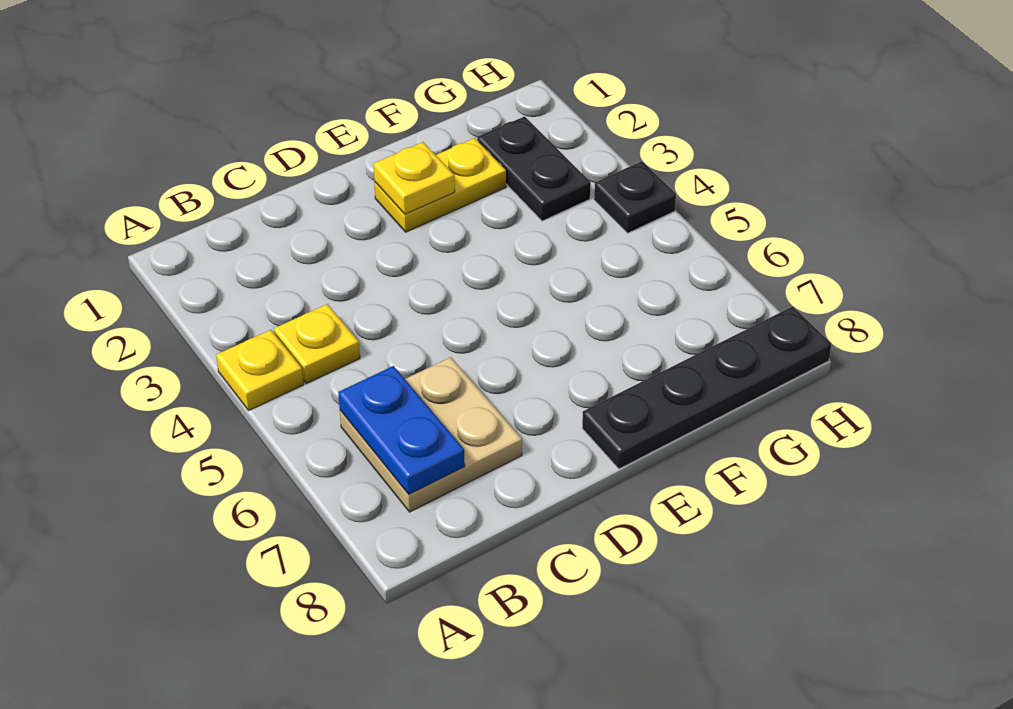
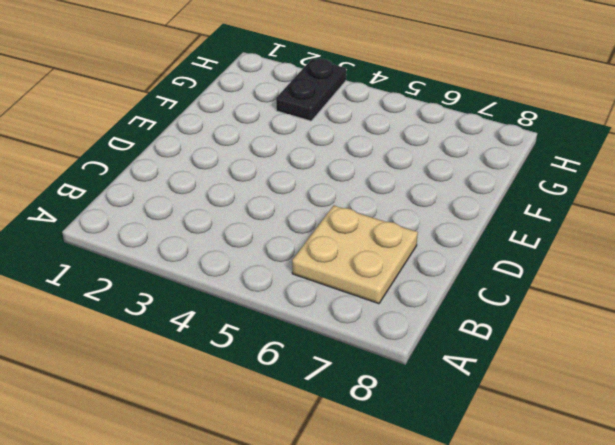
black 1x2 plate [276,59,346,121] -> black 1x2 plate turned to [477,116,591,221]
none -> yellow 1x1 plate [216,330,303,410]
none -> yellow 1x1 plate [274,304,360,384]

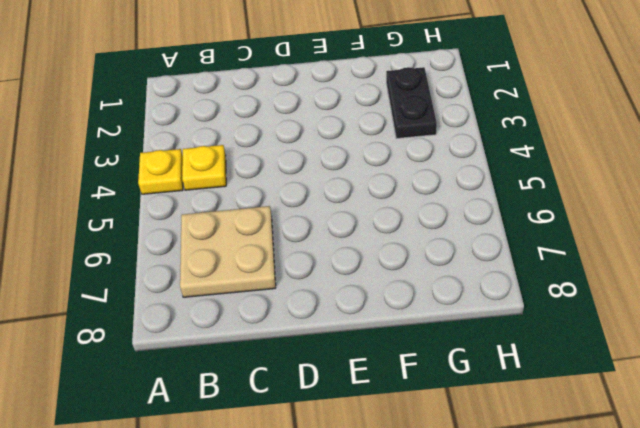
none -> yellow 1x2 plate [374,138,506,232]
none -> black 1x4 plate [582,306,832,469]

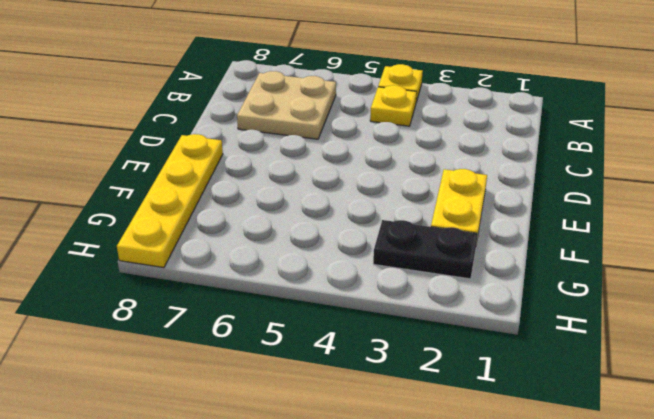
yellow 1x4 plate [117,134,223,268] -> black 1x4 plate [582,306,832,469]
none -> black 1x1 plate [594,161,676,233]
none -> blue 1x2 plate [338,366,465,494]

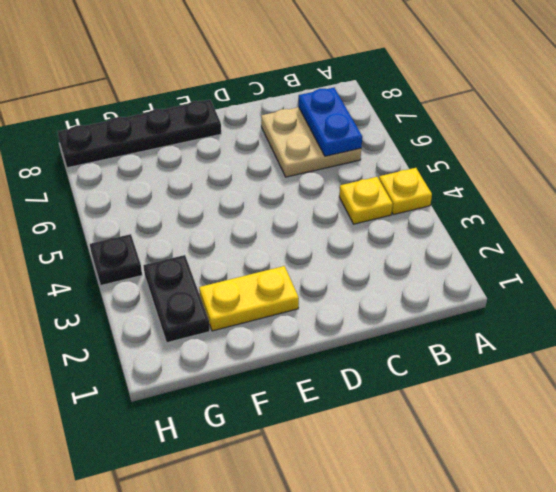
none -> yellow 1x1 plate [373,142,455,214]

